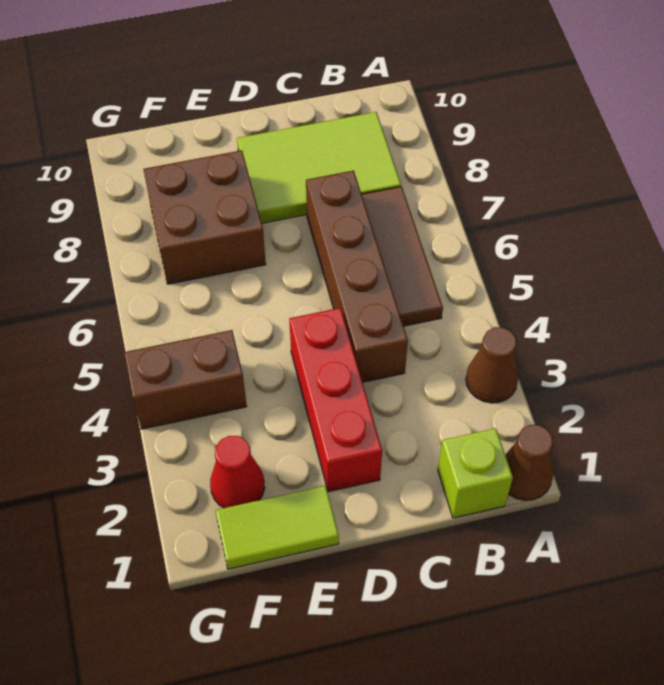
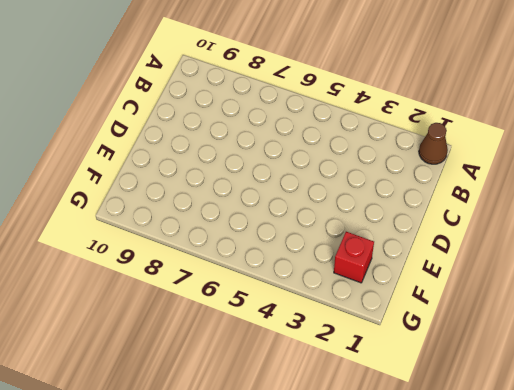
red 1x1 brick [334,232,374,283] -> red 1x1 cone [210,436,265,508]
none -> brown 1x1 cone [466,327,519,403]
none -> lime 1x1 brick [438,428,513,518]

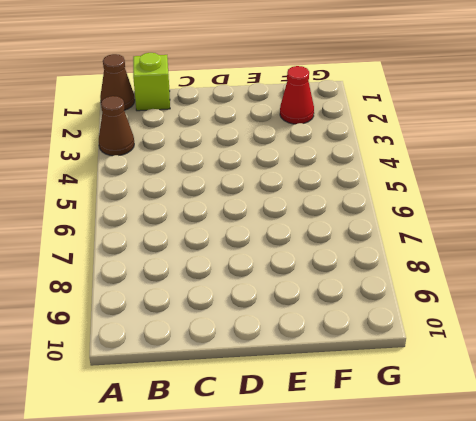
none -> brown 1x3 tile [362,186,443,326]
none -> lime 2x3 tile [237,112,401,223]

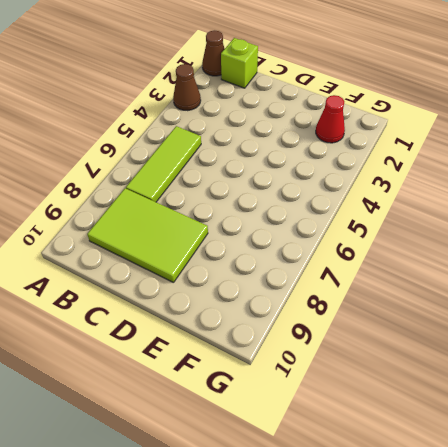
lime 1x3 tile [126,126,201,202] -> brown 1x3 tile [362,186,443,326]
none -> brown 1x4 brick [306,171,408,382]
none -> red 1x3 brick [289,308,382,492]

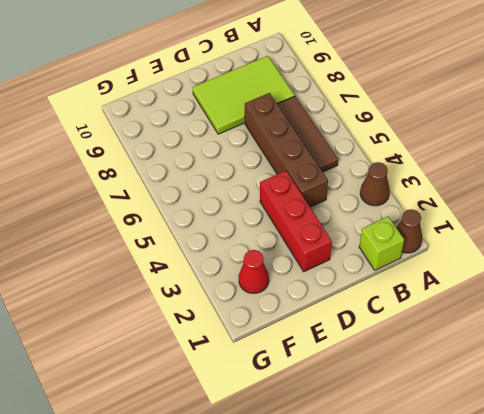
none -> lime 1x2 tile [215,486,339,569]
none -> brown 2x2 brick [143,150,266,284]

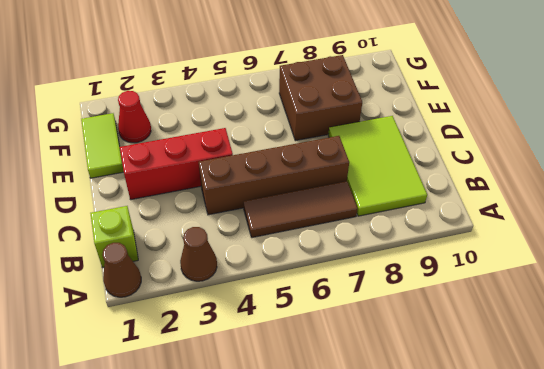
none -> brown 1x2 brick [124,330,247,429]

